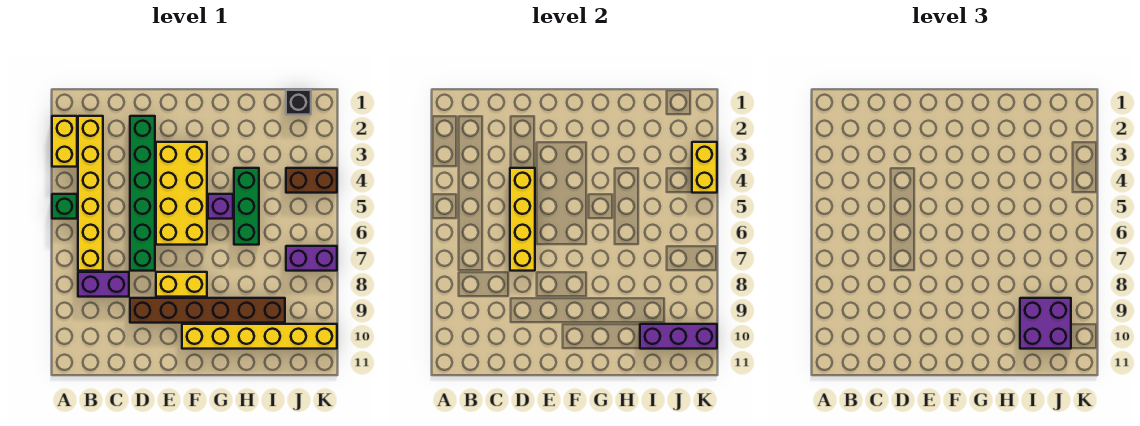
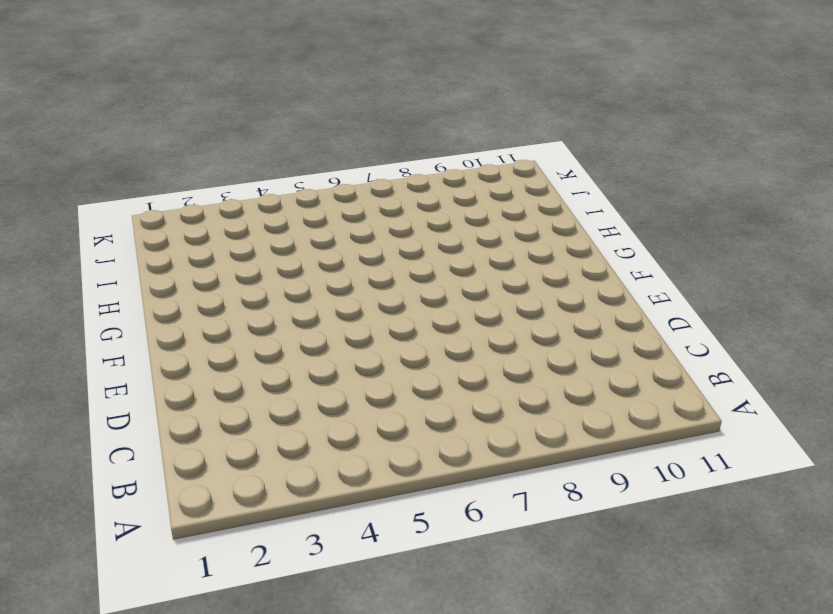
none -> yellow 1x2 brick [52,116,77,167]
none -> green 1x1 brick [52,194,77,219]
none -> yellow 1x6 brick [78,116,103,271]

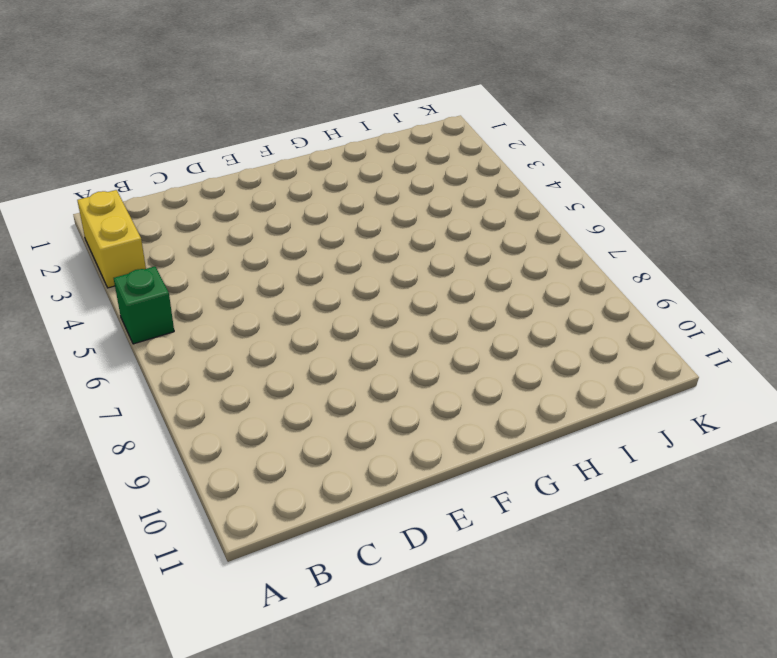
none -> yellow 1x6 brick [78,116,103,271]
none -> purple 1x2 brick [78,272,129,297]
none -> green 1x6 brick [130,116,155,271]

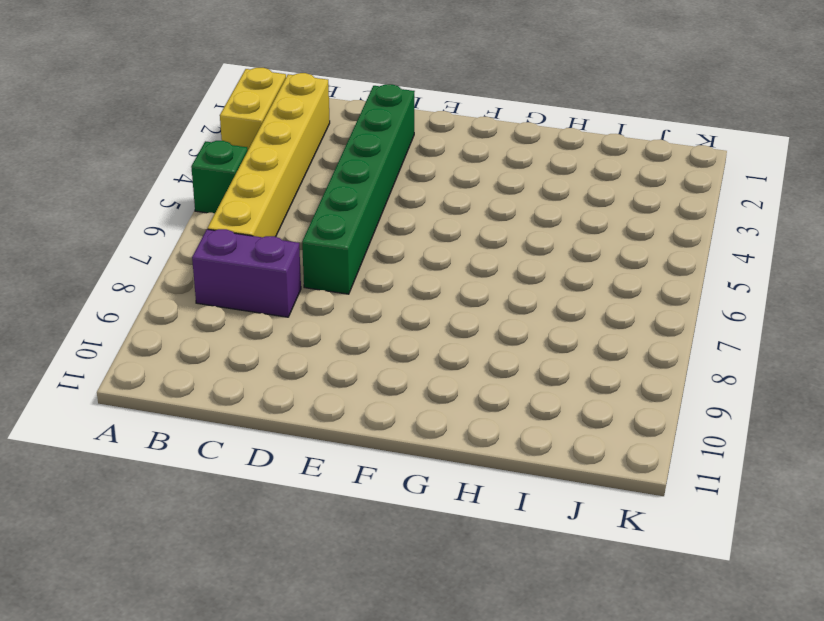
none -> brown 1x6 brick [130,298,285,323]
none -> yellow 2x4 brick [156,142,207,245]
none -> yellow 1x2 brick [156,272,207,297]

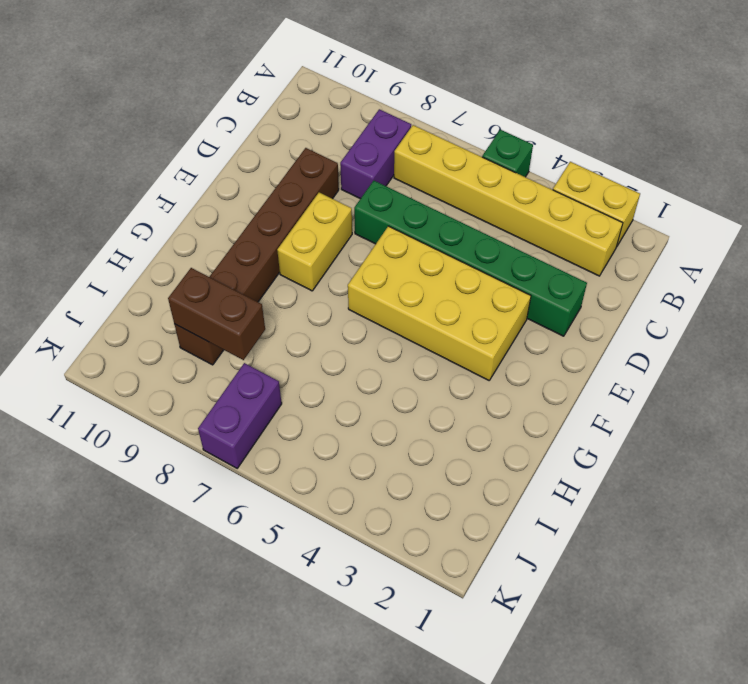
brown 1x2 brick [168,268,265,360] -> brown 1x2 brick turned to [286,168,337,193]
none -> yellow 1x6 brick [182,324,337,349]
none -> purple 1x1 brick [208,194,233,219]
none -> green 1x3 brick [234,168,259,245]

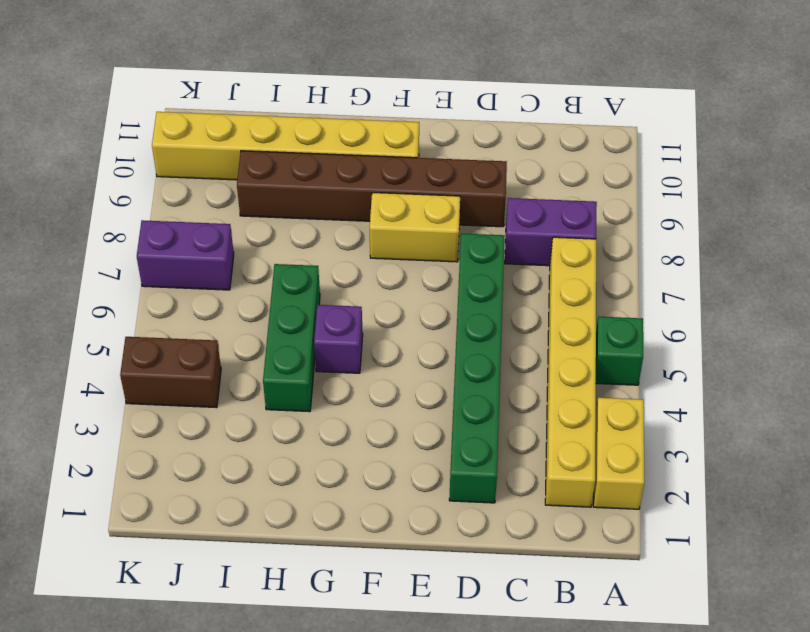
none -> yellow 2x4 brick [156,142,207,245]
none -> black 1x1 brick [286,90,311,115]
none -> yellow 1x4 brick [510,168,535,271]

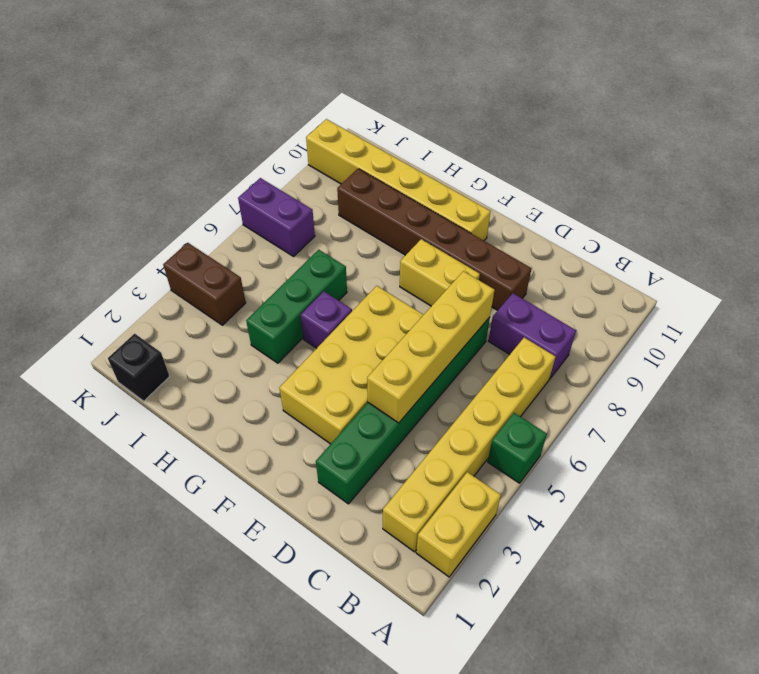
none -> purple 1x3 brick [640,324,717,349]
none -> yellow 1x2 brick [692,142,717,193]
none -> purple 2x2 brick [1020,298,1071,349]

